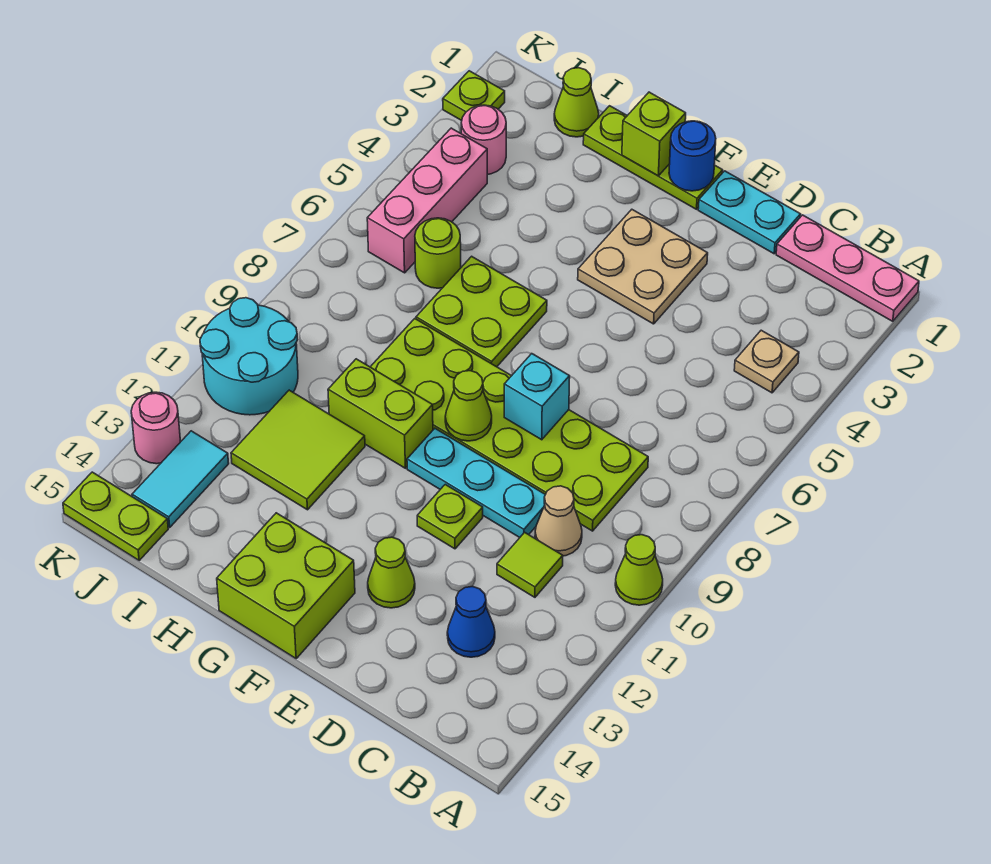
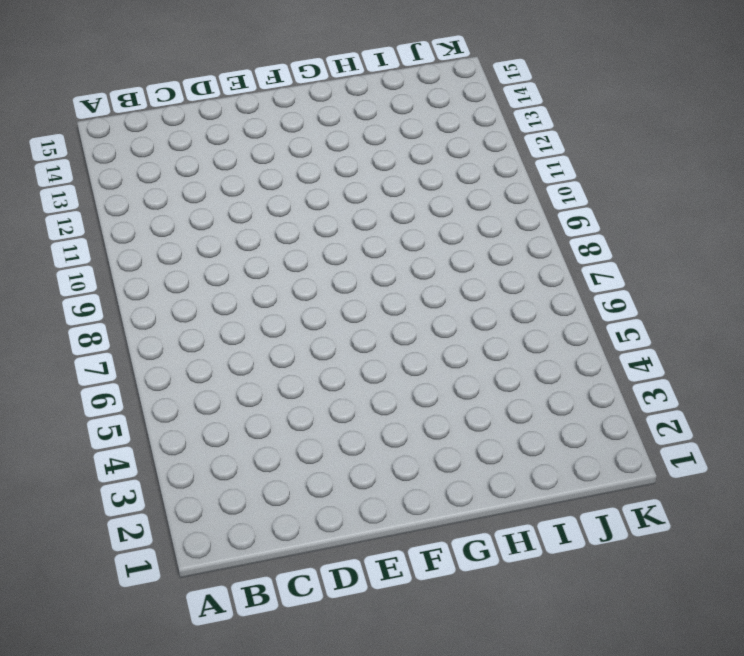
none -> pink 1x3 plate [776,215,919,321]
none -> lime 1x1 cone [615,535,663,605]
none -> tan 1x1 plate [734,330,799,393]
none -> lime 2x6 plate [371,319,648,531]

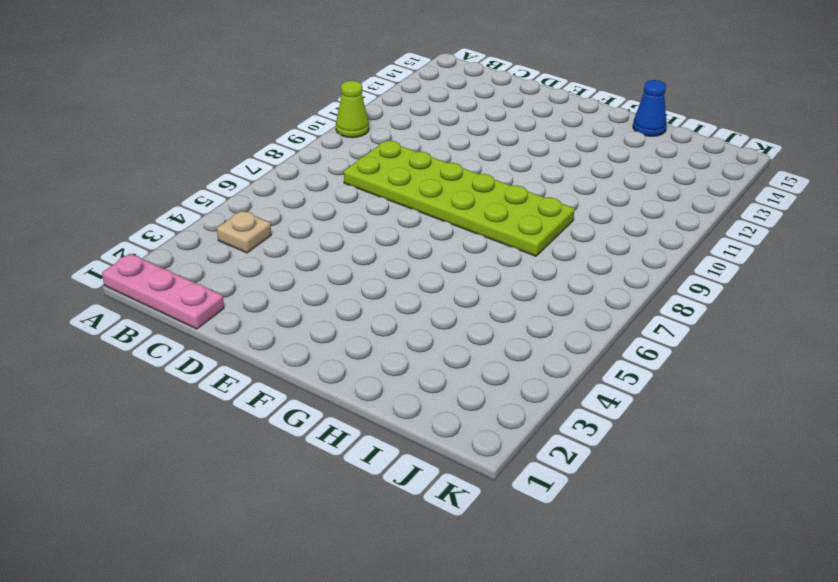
blue 1x1 cone [633,80,667,136] -> blue 1x1 cone moved to [447,587,495,657]
none -> tan 1x1 cone [535,486,582,556]
none -> lime 1x1 tile [497,532,563,597]
none -> cyan 1x2 plate [698,171,801,254]
none -> cyan 1x3 plate [407,428,545,537]

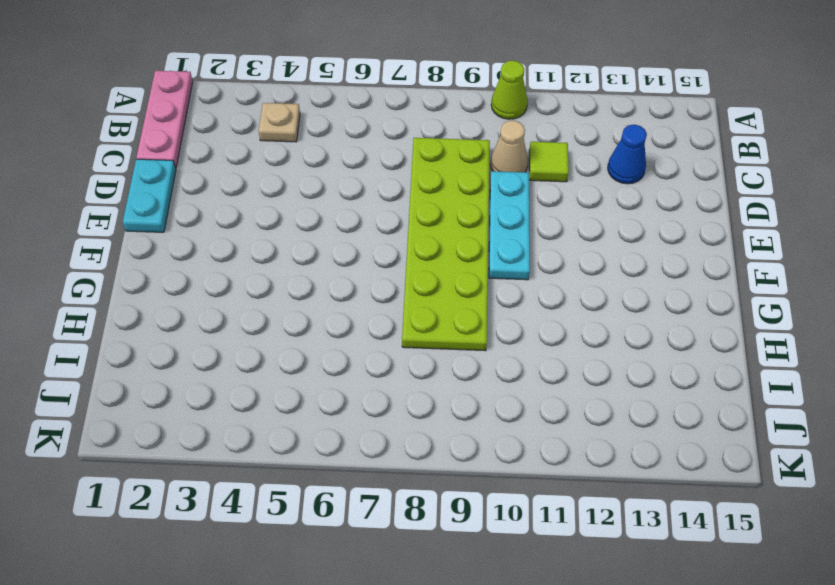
none -> tan 2x2 plate [578,210,708,324]
none -> lime 1x1 plate [417,485,483,549]
none -> lime 1x1 cone [368,537,415,608]
none -> lime 1x3 plate [583,106,723,209]

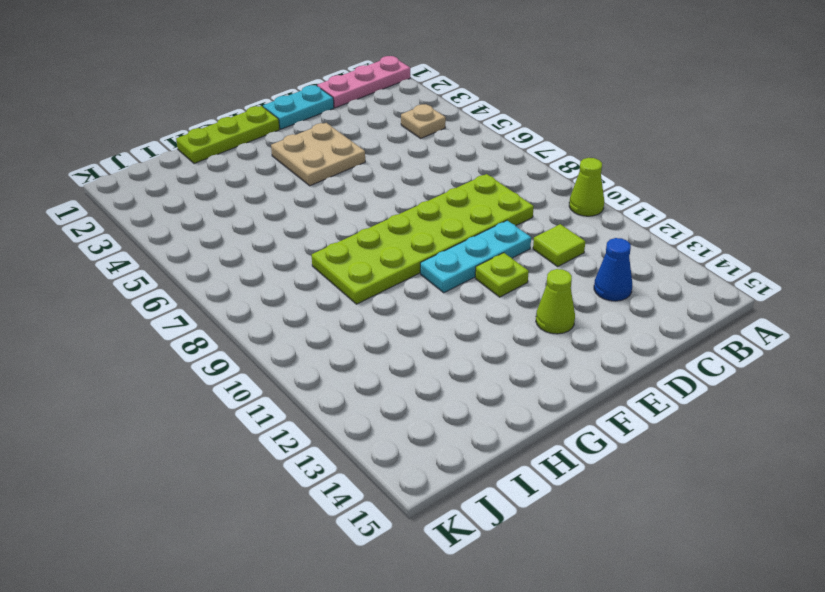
none -> tan 1x1 cone [535,486,582,556]
none -> lime 2x2 brick [217,513,355,658]
none -> lime 2x2 plate [416,256,547,367]
none -> lime 1x2 brick [328,359,433,468]

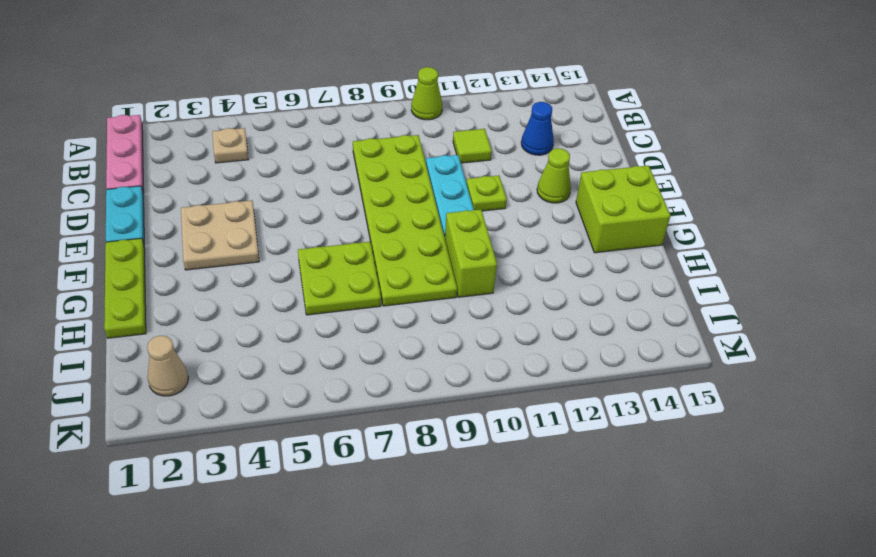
tan 1x1 cone [147,336,188,396] -> tan 1x1 cone moved to [535,486,582,556]
none -> lime 2x2 tile [231,390,365,510]
none -> lime 1x1 cone [554,68,599,137]
none -> lime 1x1 round brick [415,218,461,288]
none -> pink 1x1 round brick [461,105,506,174]

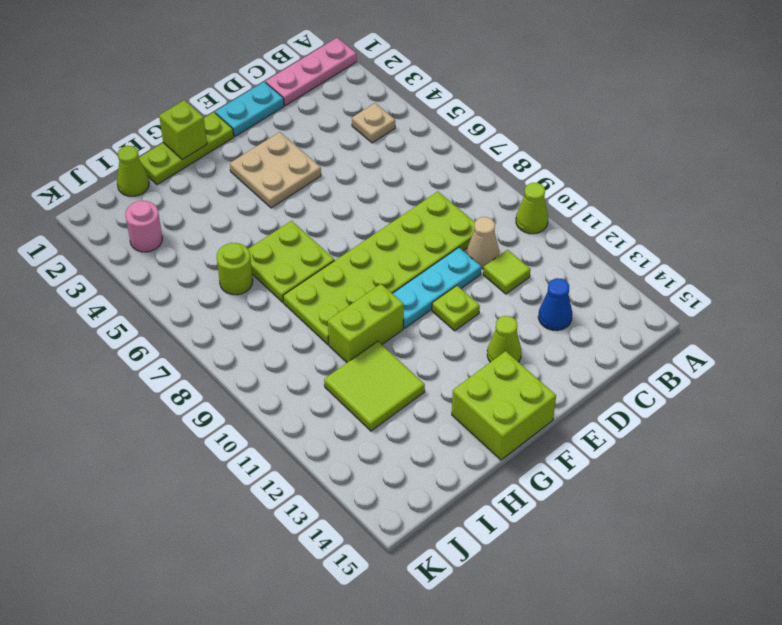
none -> pink 1x3 brick [367,128,487,273]
none -> cyan 2x2 round brick [200,298,298,415]
none -> cyan 1x2 tile [132,431,229,527]
none -> lime 1x2 plate [63,472,168,560]

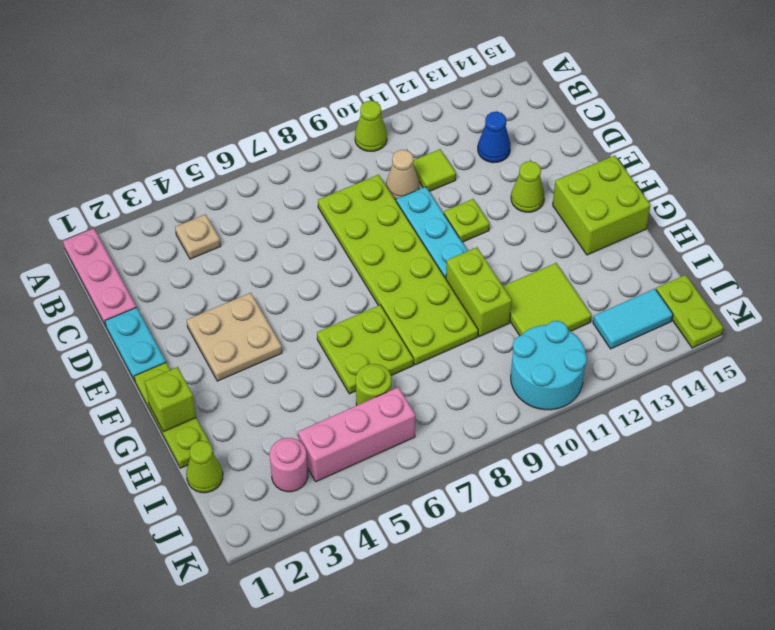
none -> lime 1x1 plate [443,71,505,121]
none -> pink 1x1 round brick [131,392,181,464]
none -> cyan 1x1 brick [504,354,570,440]
none -> blue 1x1 round brick [669,121,716,191]

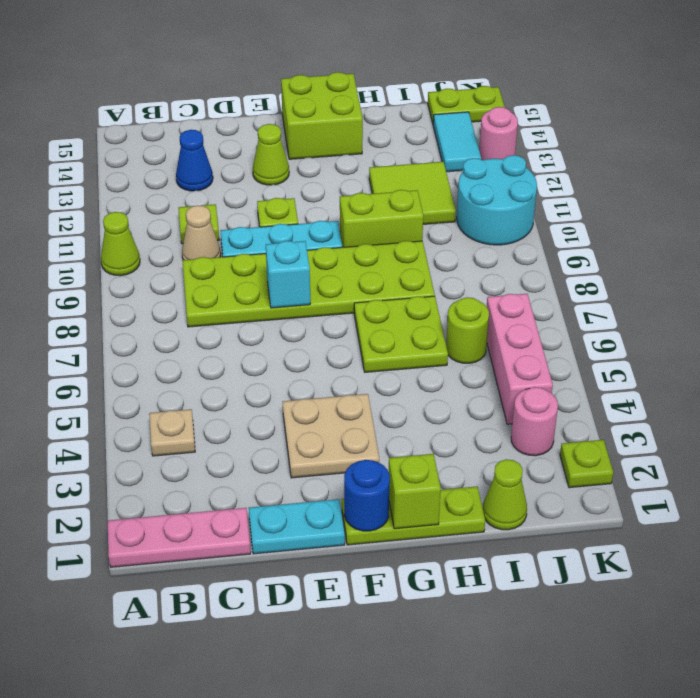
none -> lime 1x1 cone [445,371,492,441]

